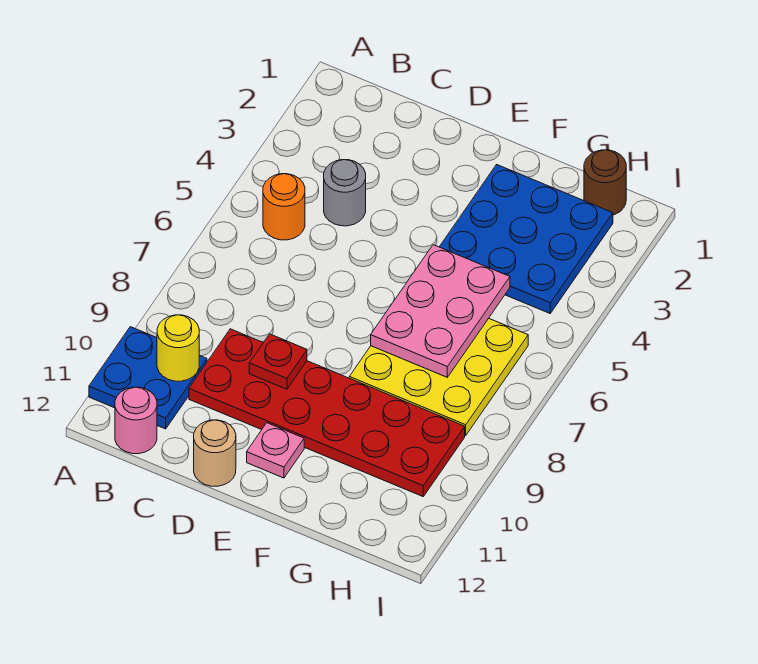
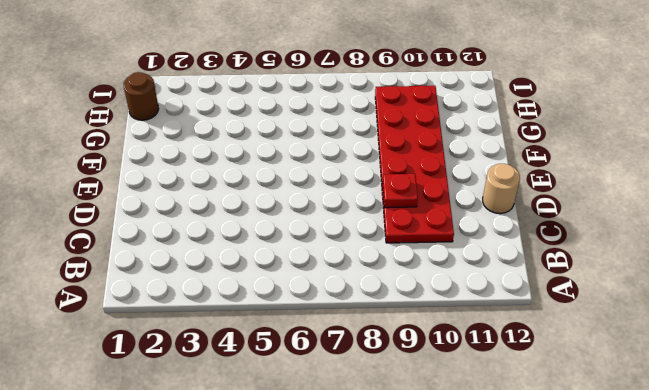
none -> blue 2x2 plate [89,327,207,429]
none -> orange 1x1 round brick [263,174,305,240]
none -> pink 1x1 round brick [115,387,157,454]

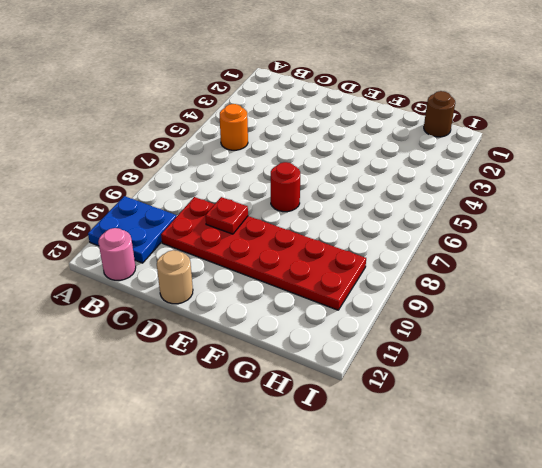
red 1x1 round brick [271,162,300,212] -> none
none -> grey 1x1 round brick [324,160,366,226]
none -> pink 1x1 plate [247,423,304,478]
none -> blue 3x3 plate [440,165,613,313]

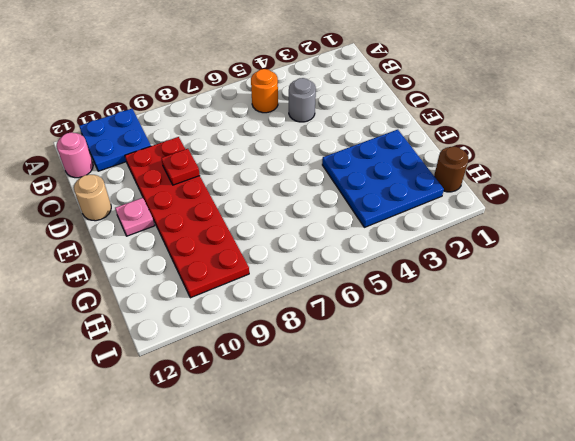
none -> yellow 3x3 plate [349,318,528,436]
none -> yellow 1x1 round brick [157,315,199,381]
none -> pink 2x3 plate [371,245,510,377]

